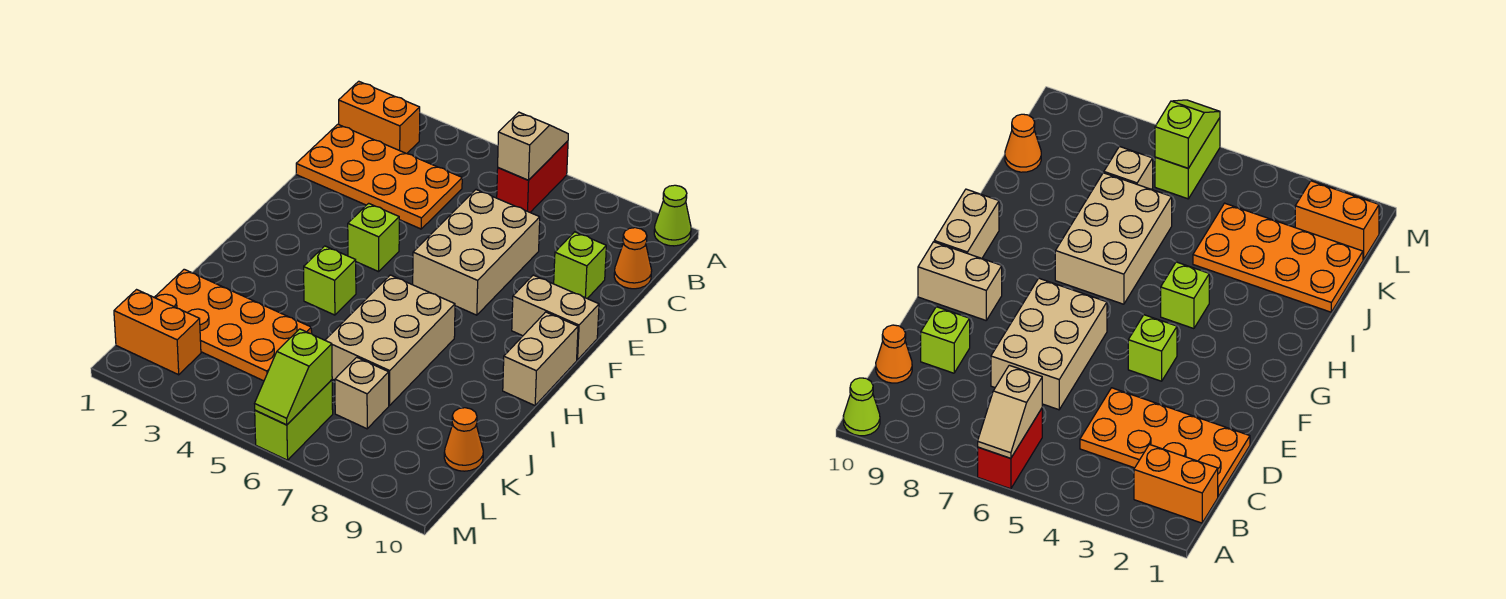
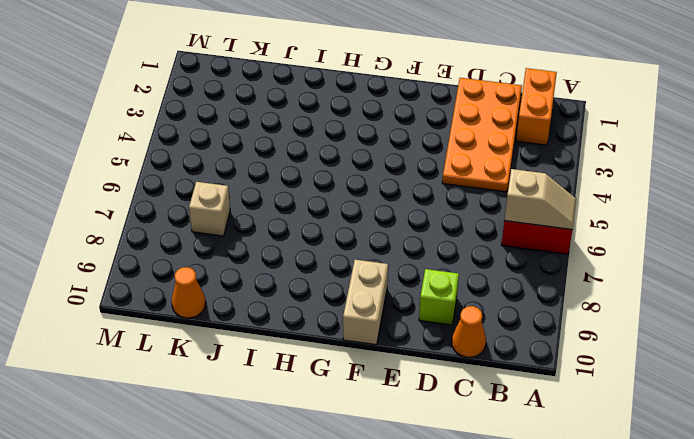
none -> lime 1x1 cone [654,185,691,246]
none -> tan 2x3 brick [413,190,540,315]
none -> lime 1x1 brick [348,203,399,272]

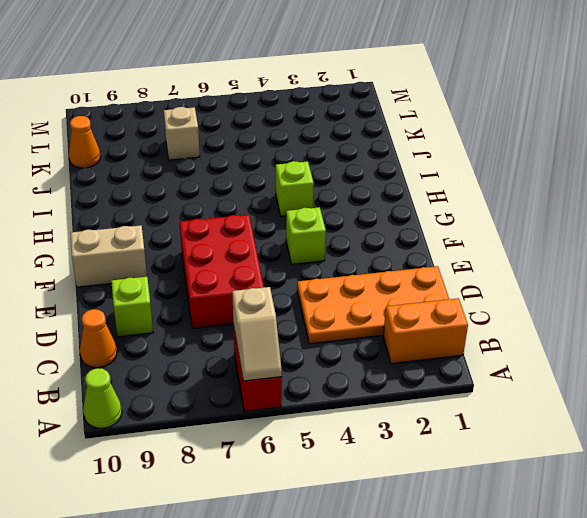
red 2x3 brick [180,215,264,328] -> tan 2x3 brick [413,190,540,315]
none -> tan 1x2 brick [503,312,578,406]
none -> tan 2x3 brick [325,275,455,405]
none -> orange 2x4 plate [154,269,312,381]

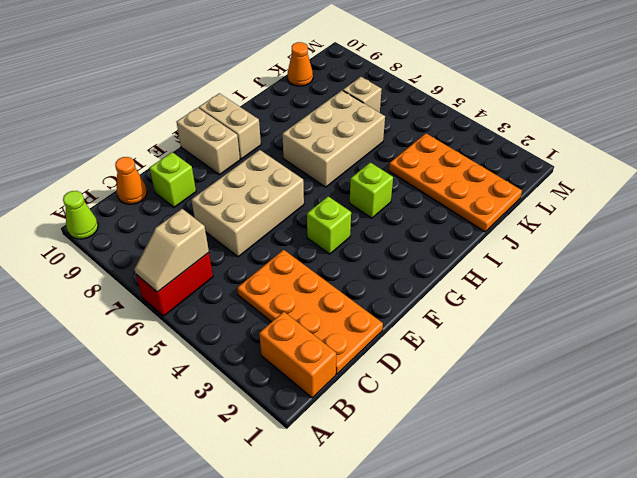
tan 1x2 brick [199,93,261,159] -> tan 1x2 brick turned to [503,312,578,406]
none -> orange 1x2 brick [114,290,201,375]
none -> lime 1x2 brick [255,380,333,460]
none -> lime 1x2 slope [255,329,332,425]

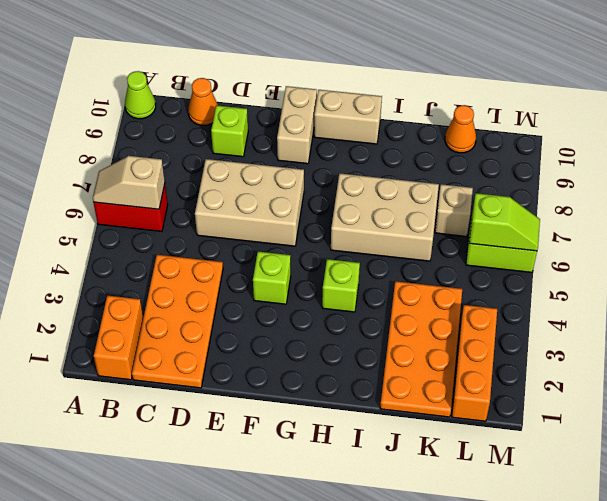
orange 1x3 brick [452,305,497,421] -> orange 1x2 brick [114,290,201,375]

